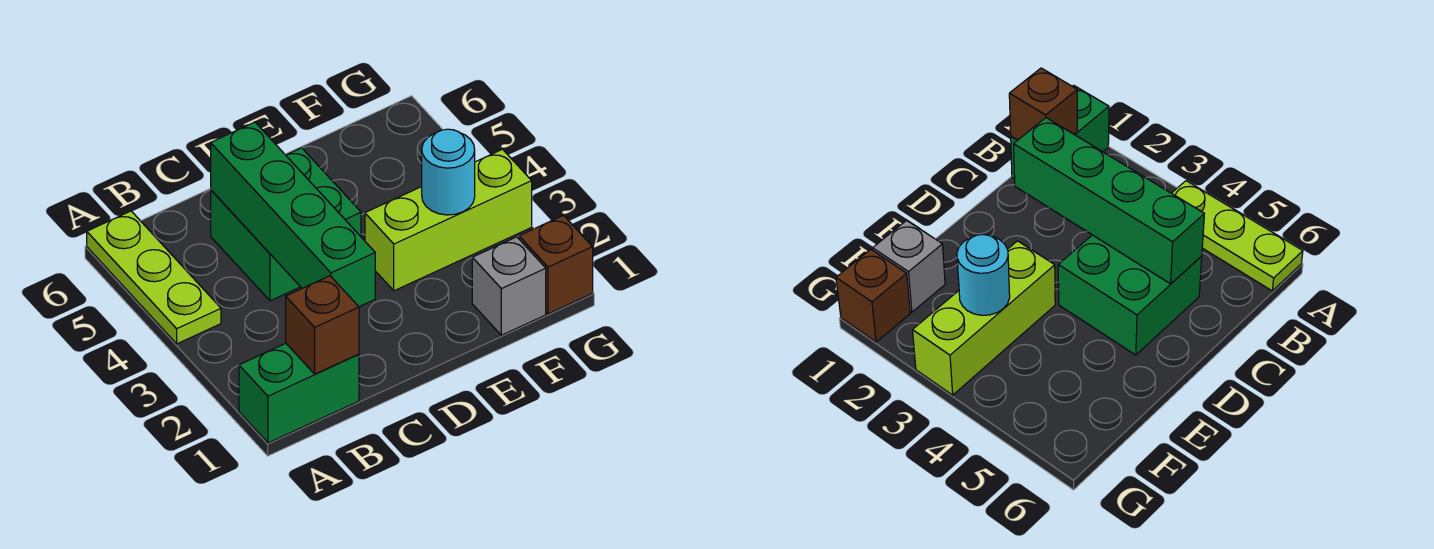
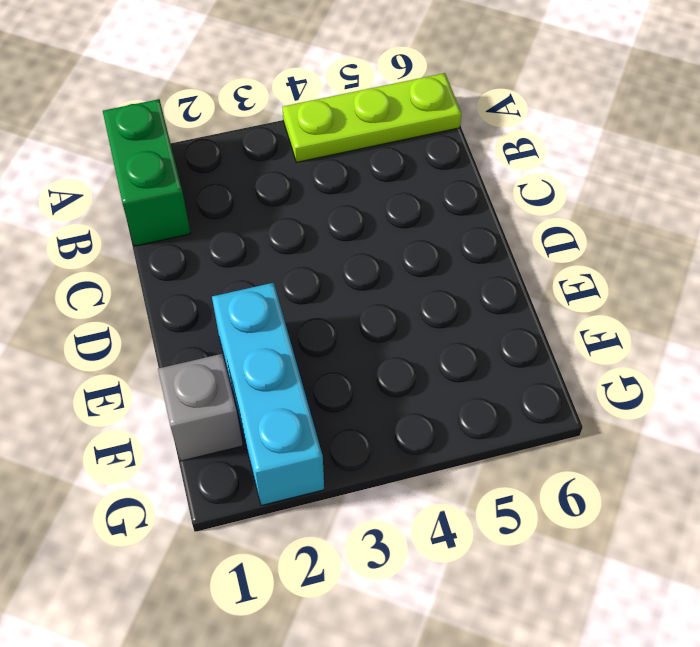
cyan 1x3 brick [212,283,324,506] -> none
none -> green 2x2 brick [211,148,361,301]
none -> lime 1x3 brick [365,149,532,291]

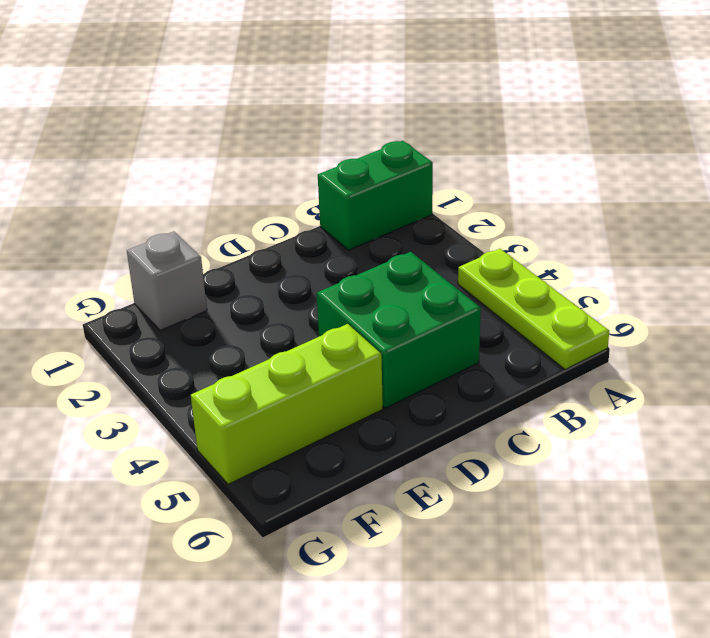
lime 1x3 brick [191,324,383,484] -> lime 1x3 brick moved to [365,149,532,291]
none -> brown 1x1 brick [519,215,593,314]
none -> brown 1x1 brick [286,276,359,374]

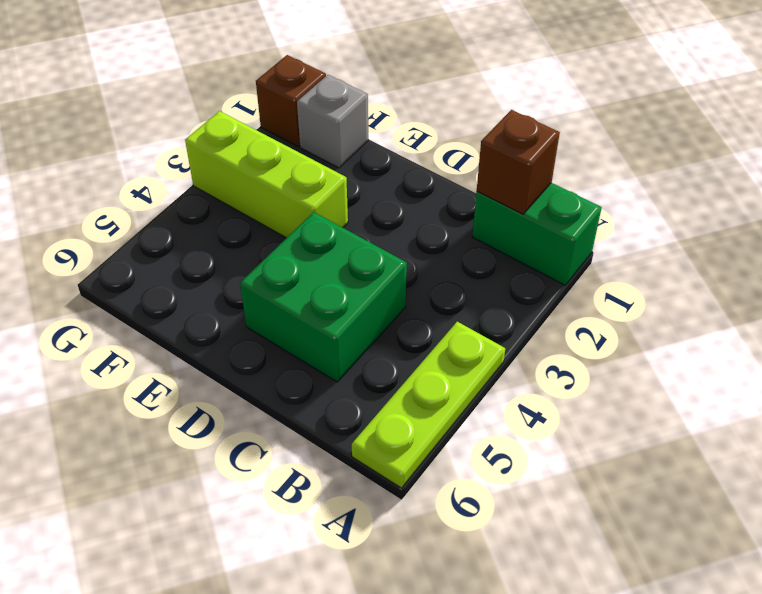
none -> green 1x4 brick [211,122,375,307]
none -> cyan 1x1 round brick [422,129,475,215]

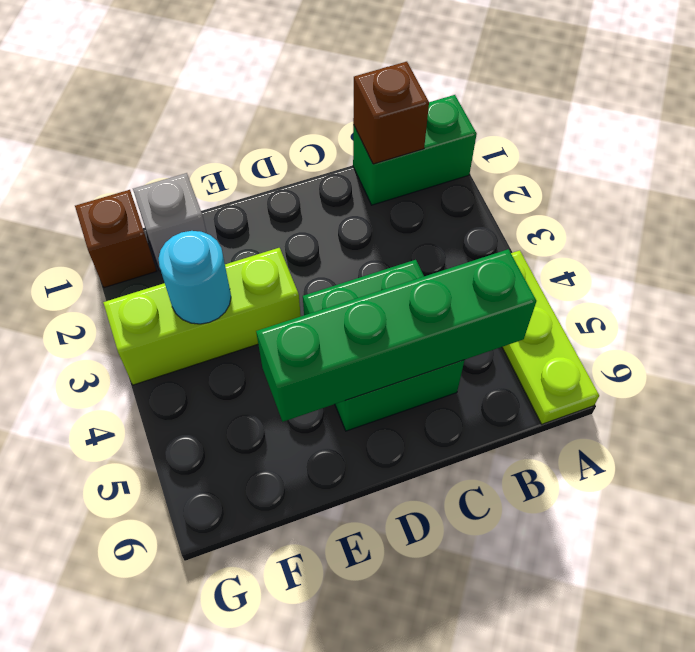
green 1x4 brick [256,249,536,422] -> green 1x4 brick turned to [211,122,375,307]

